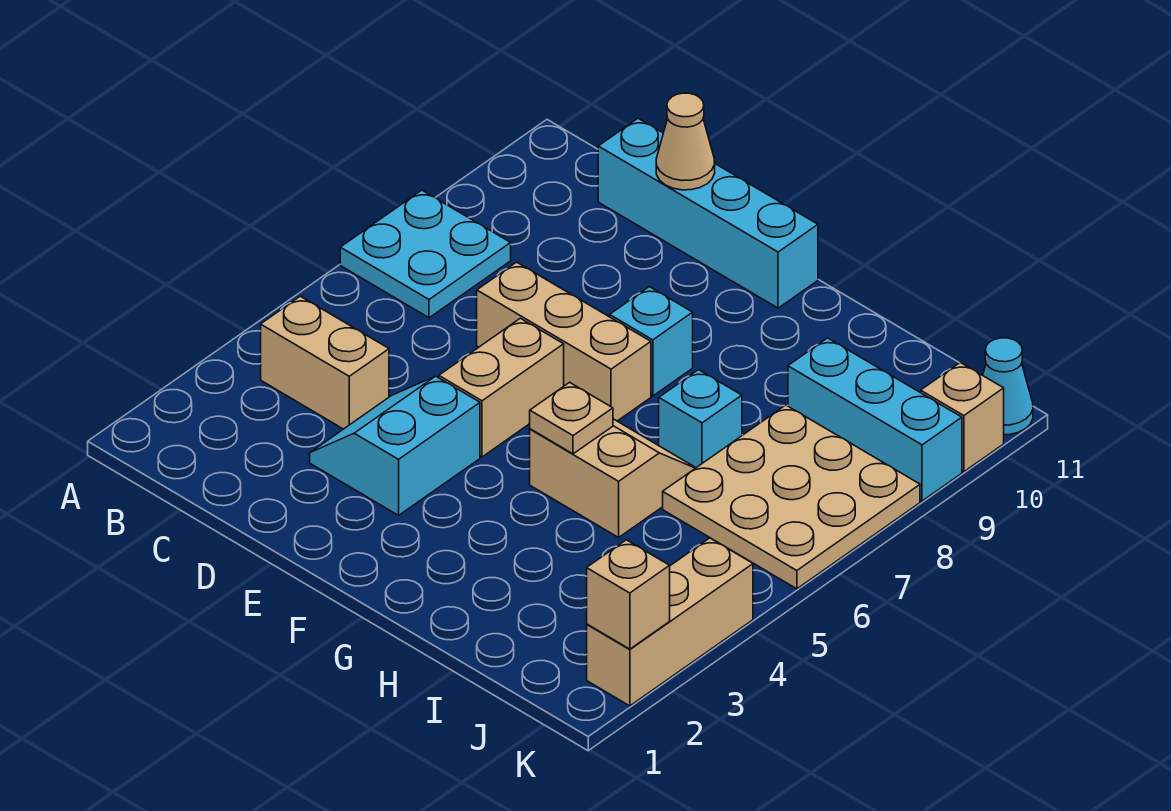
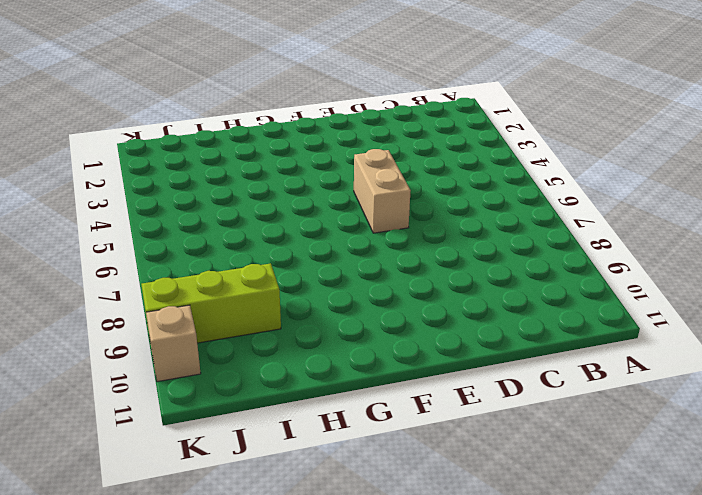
lime 1x3 brick [141,263,281,343] -> cyan 1x3 brick [788,338,962,501]
none -> cyan 2x2 plate [340,190,511,318]
none -> tan 1x2 brick [261,296,389,429]
none -> cyan 1x4 brick [598,118,818,308]

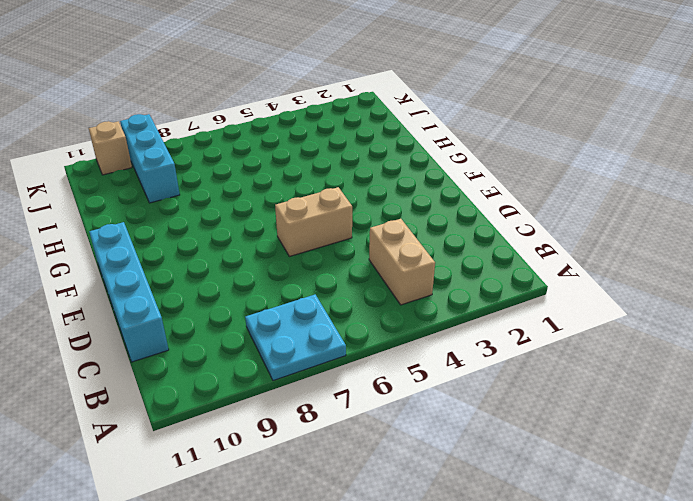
none -> cyan 2x2 slope [310,376,480,515]
none -> tan 1x3 brick [477,262,651,421]
none -> cyan 1x1 brick [610,287,693,396]

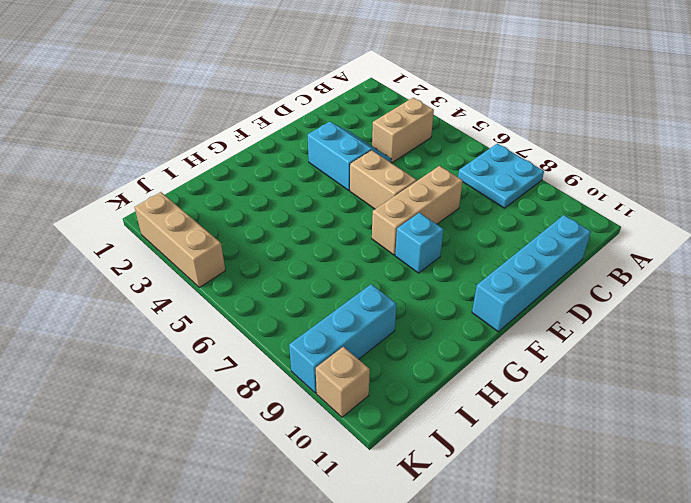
none -> tan 2x2 slope [530,419,696,537]
none -> cyan 1x1 brick [659,370,742,468]
none -> tan 3x3 plate [663,405,920,589]

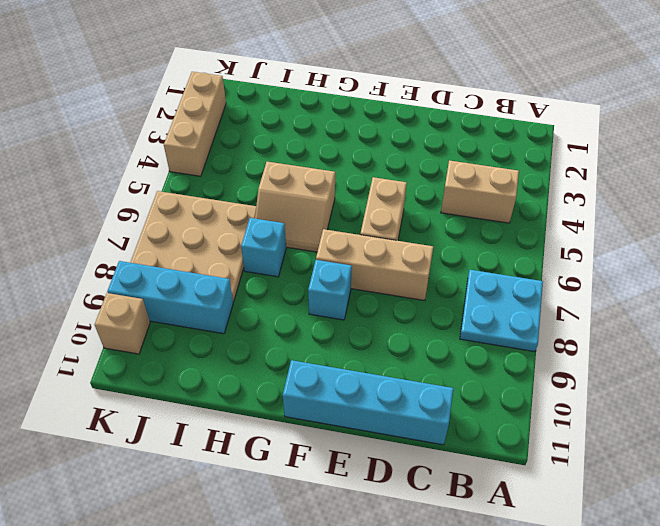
none -> cyan 2x2 slope [310,376,480,515]
none -> cyan 1x1 cone [983,338,1033,435]
none -> tan 1x1 cone [656,93,715,190]

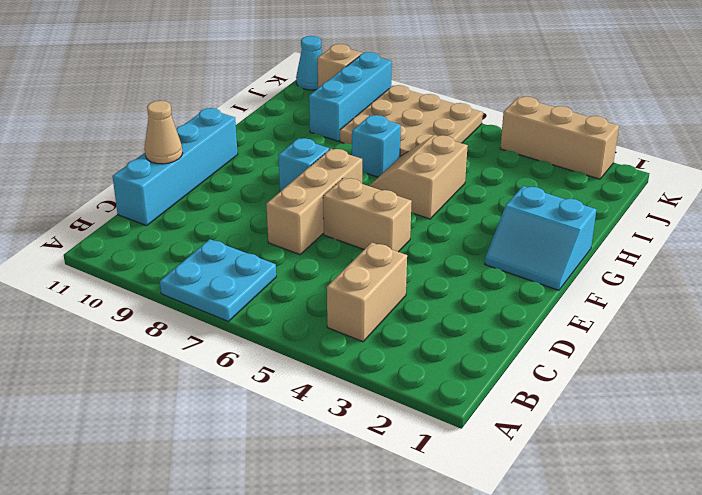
cyan 2x2 slope [485,186,596,290] -> cyan 2x2 slope moved to [310,376,480,515]
none -> tan 1x1 plate [530,382,613,454]
none -> tan 1x1 brick [587,540,670,649]

